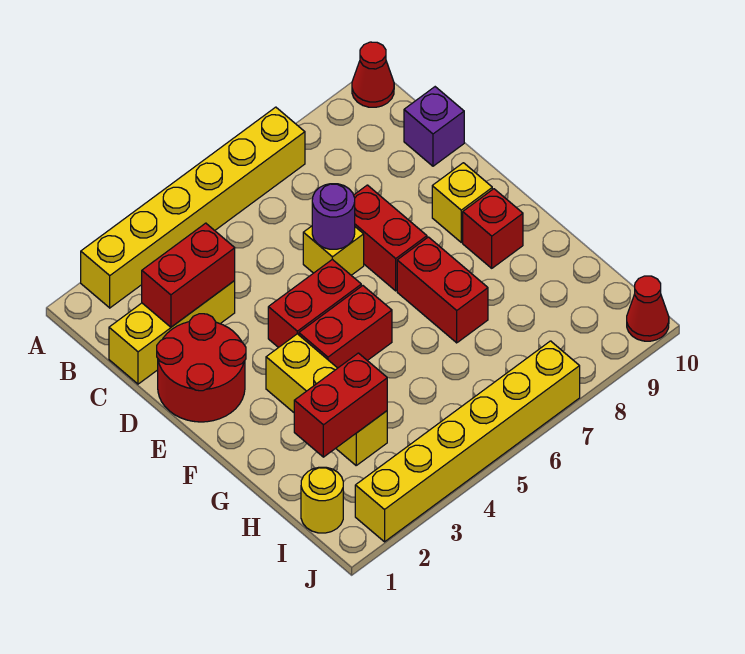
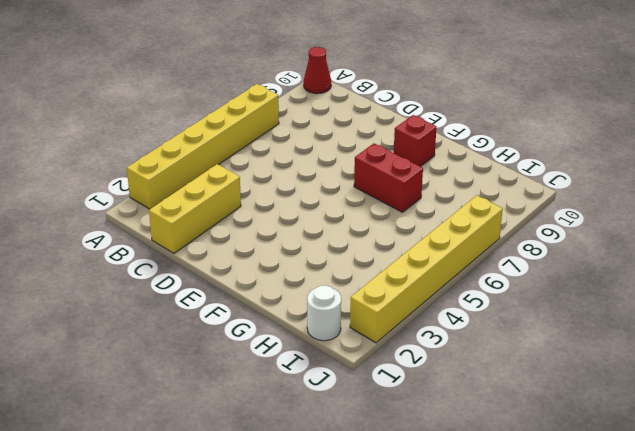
white 1x1 round brick [307,285,341,341] -> yellow 1x1 round brick [301,467,343,533]
none -> purple 1x1 brick [404,87,464,166]
none -> red 2x2 round brick [157,314,246,422]
none -> yellow 1x1 brick [303,226,364,275]

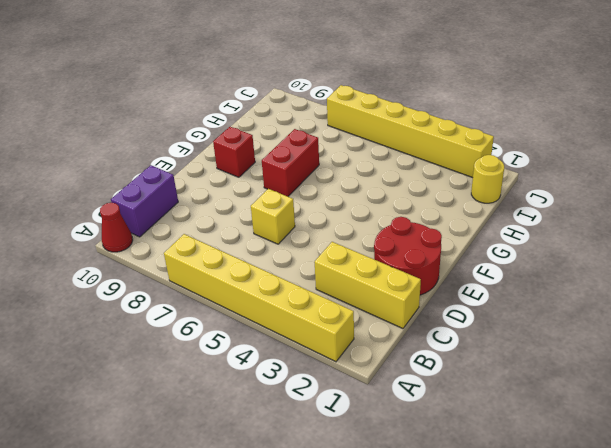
purple 1x2 brick [111,165,178,237] -> purple 1x1 brick [404,87,464,166]
none -> red 1x2 brick [354,185,427,291]
none -> red 1x2 brick [268,259,361,348]
none -> yellow 1x1 brick [432,163,492,242]

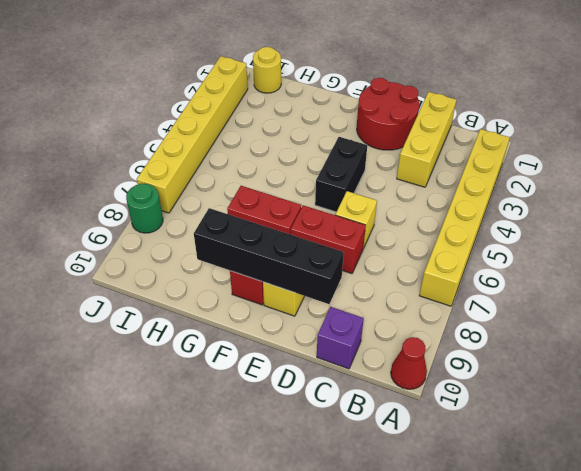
black 1x4 brick [194,208,344,304] -> none
black 1x2 brick [315,137,367,212] -> red 1x2 brick [268,259,361,348]
green 1x1 round brick [126,184,163,233] -> none
none -> yellow 1x3 brick [266,334,387,465]
none -> red 1x2 brick [299,286,392,368]
none -> red 1x1 cone [627,276,669,341]

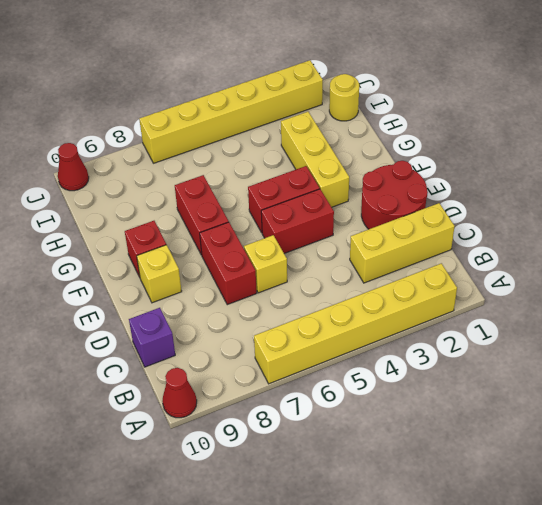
none -> red 1x2 brick [142,223,235,327]
none -> purple 1x1 round brick [312,184,355,249]
none -> red 1x2 brick [294,353,387,457]

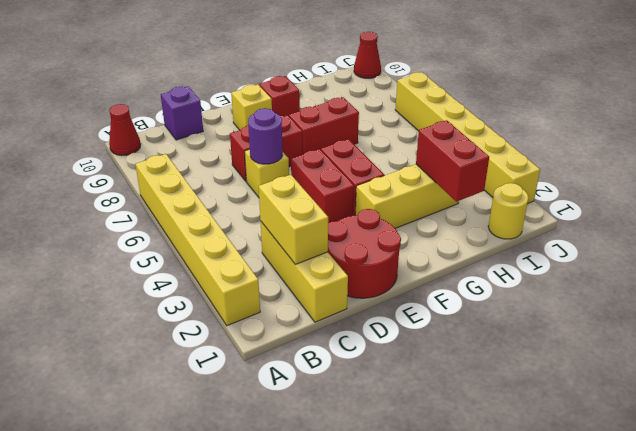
yellow 1x2 brick [259,175,328,264] -> red 1x2 brick [142,223,235,327]

